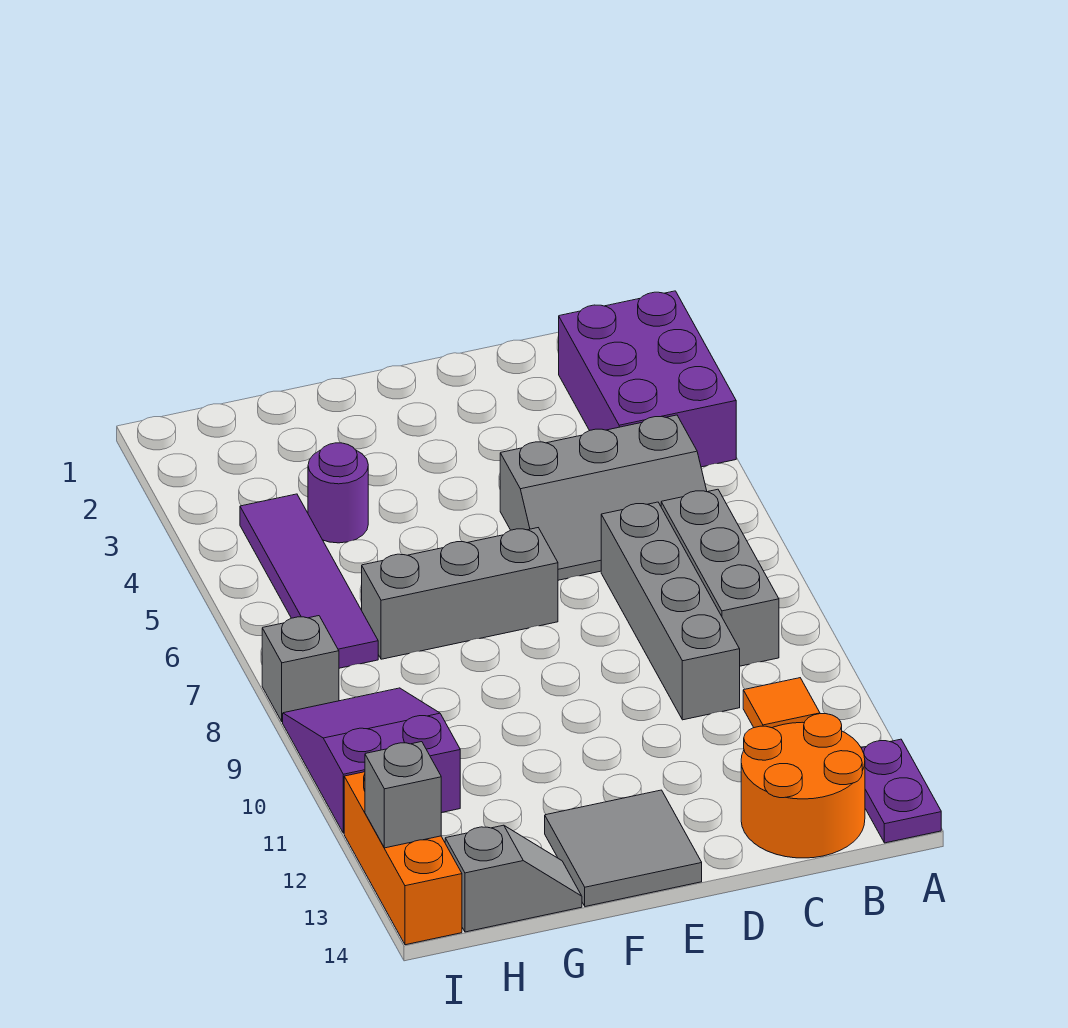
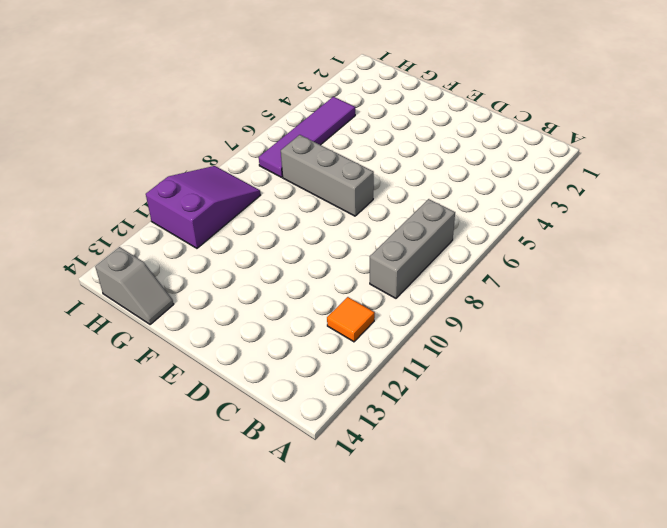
none -> purple 2x3 brick [559,291,736,467]
none -> purple 1x2 plate [862,739,941,843]
none -> grey 2x3 slope [500,415,707,580]

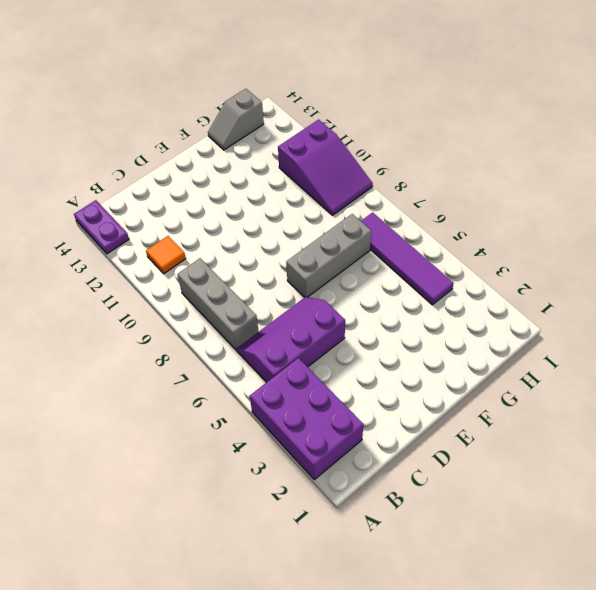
purple 2x3 slope [237,297,345,383] -> grey 2x3 slope [500,415,707,580]
none -> orange 2x2 round brick [741,714,865,858]
none -> grey 1x4 brick [601,502,740,720]
none -> grey 2x2 tile [545,790,702,907]

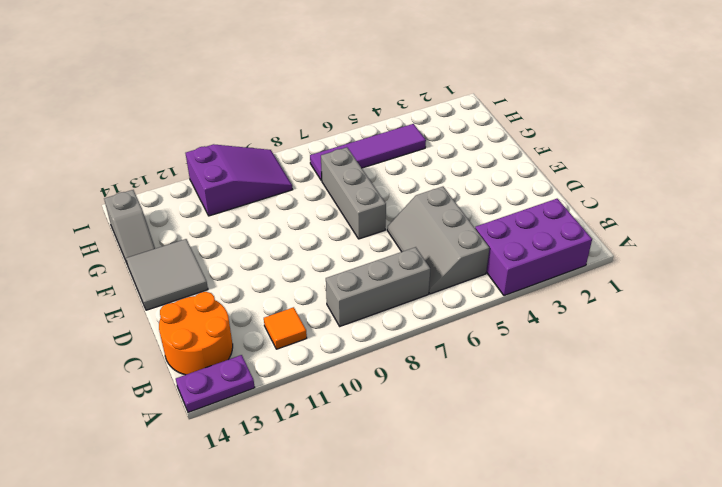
none -> grey 1x4 brick [601,502,740,720]
none -> purple 1x1 round brick [308,443,368,543]
none -> grey 1x1 brick [262,616,339,722]

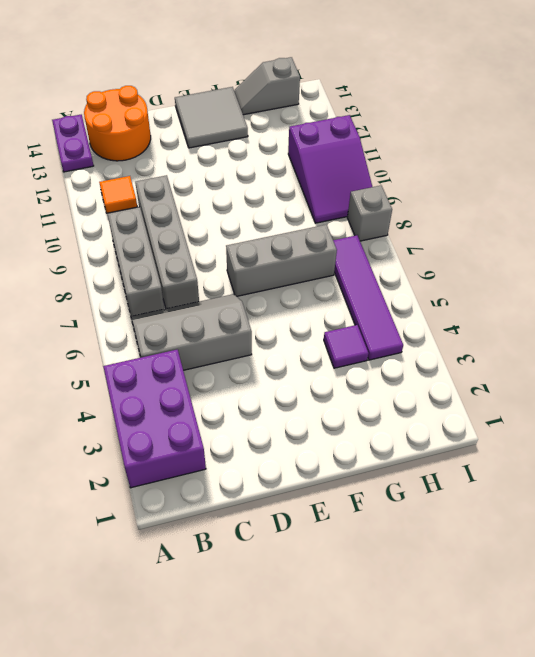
purple 1x1 tile [324,325,368,368] -> purple 1x1 round brick [308,443,368,543]
none -> orange 1x3 brick [344,772,462,945]
none -> grey 1x1 brick [365,742,441,848]

